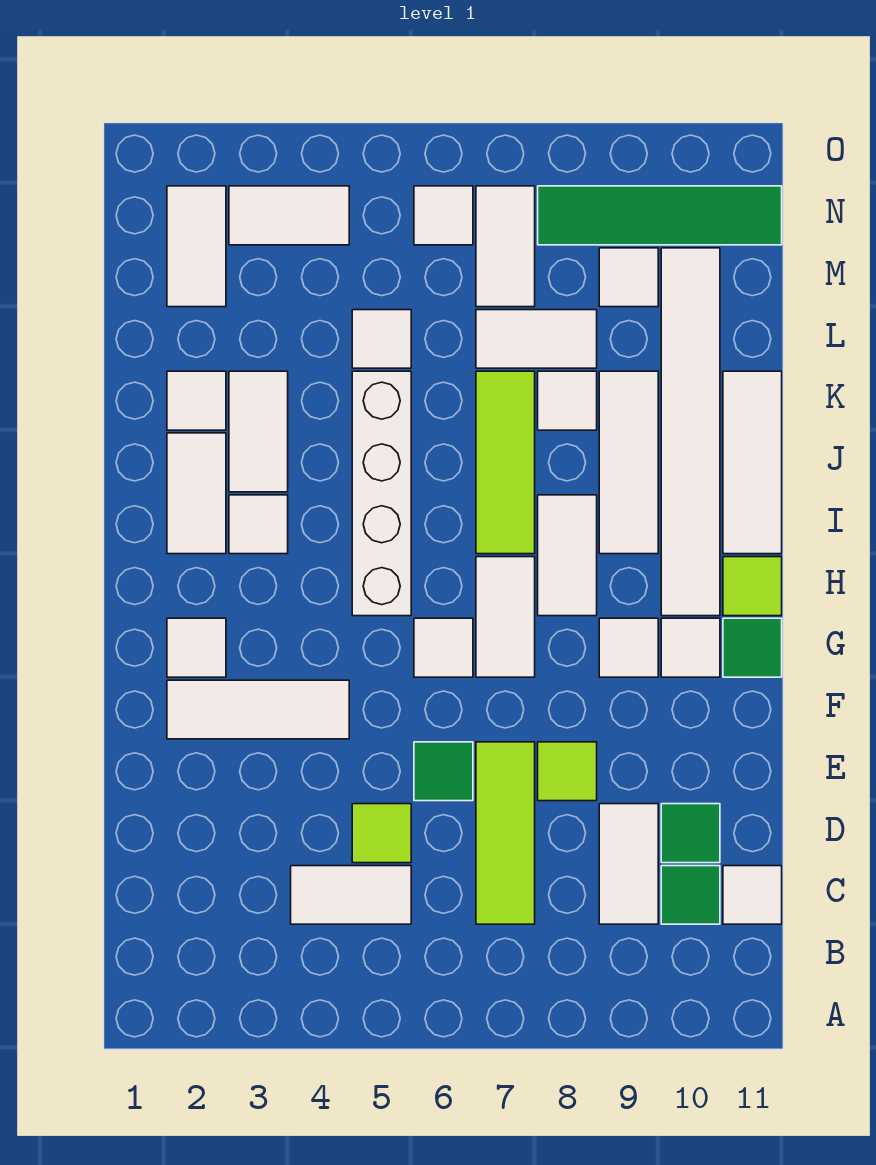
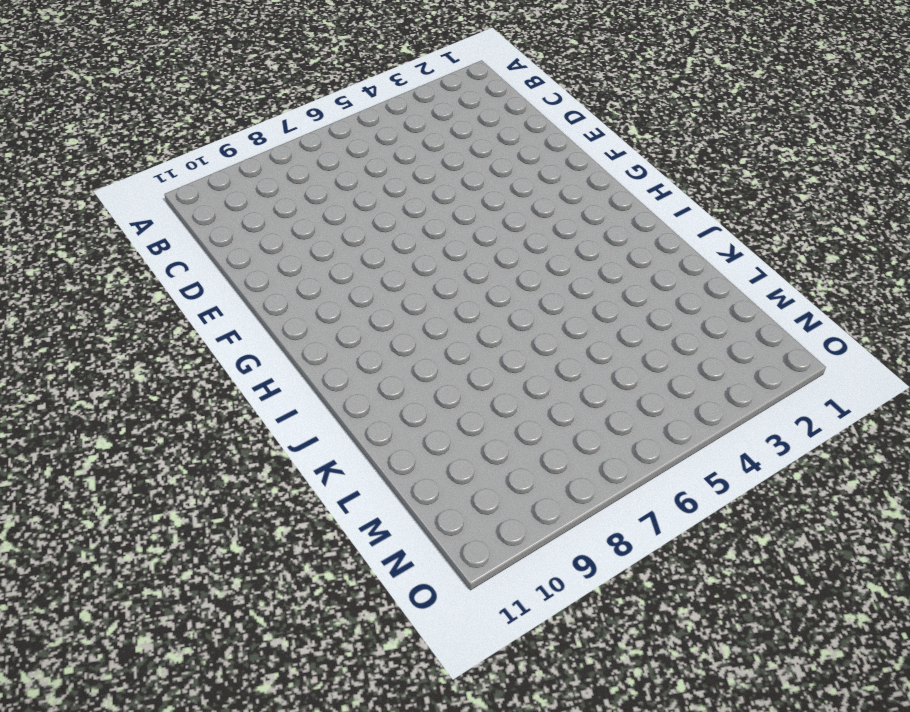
none -> white 1x2 tile [291,866,411,924]
none -> lime 1x3 tile [476,742,535,924]
none -> white 1x2 tile [599,804,658,924]
none -> green 1x1 tile [661,866,720,924]

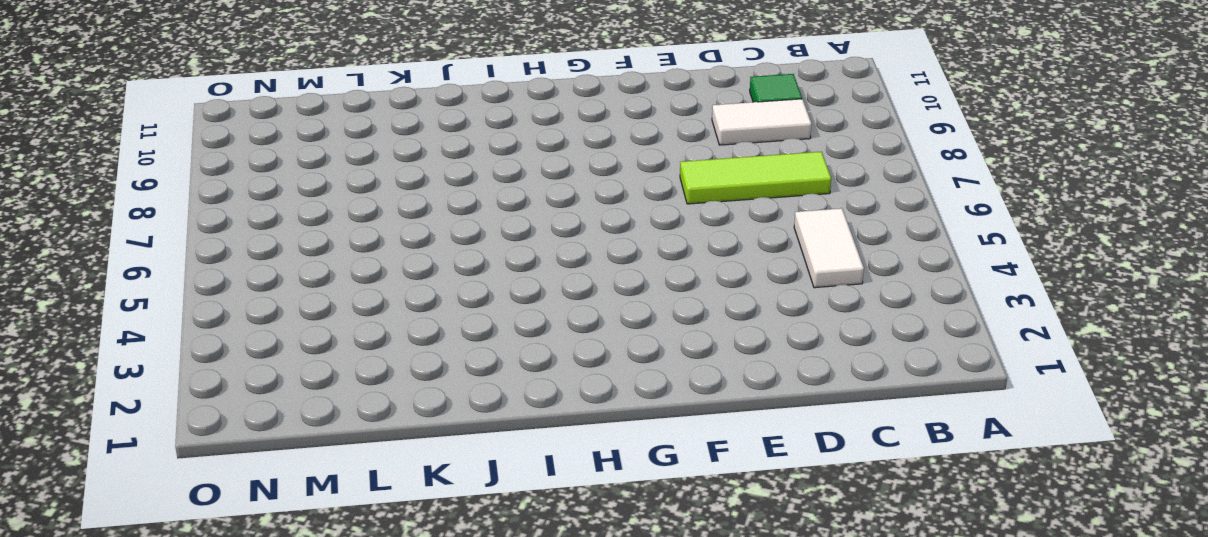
none -> white 1x1 tile [723,866,782,924]
none -> lime 1x1 tile [352,804,411,863]
none -> green 1x1 tile [661,804,720,863]
none -> green 1x1 tile [414,742,473,801]

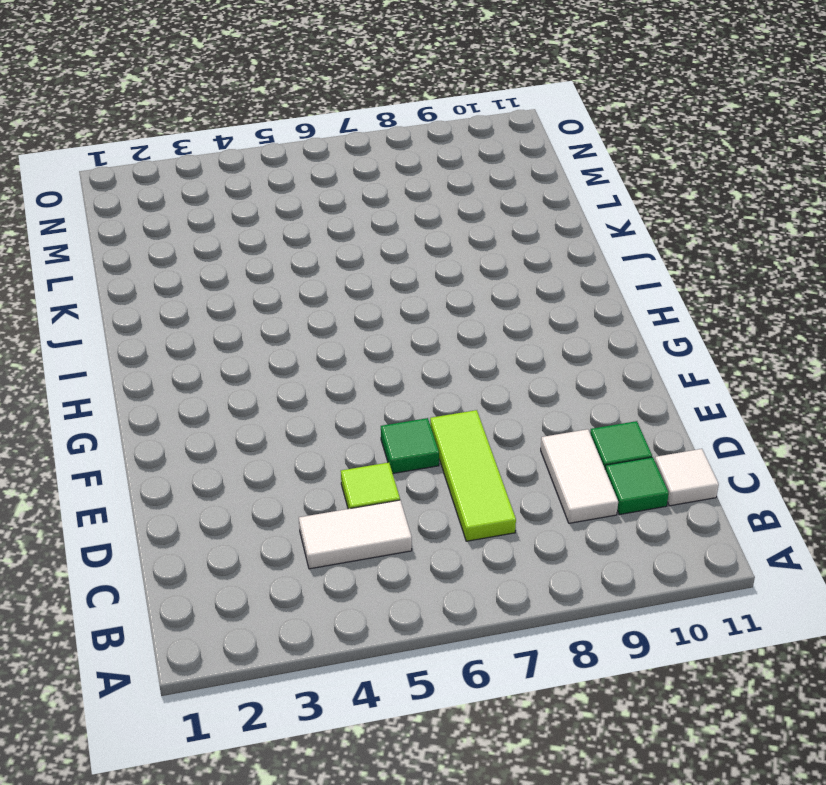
none -> lime 1x1 tile [538,742,597,801]
none -> white 1x3 tile [167,680,349,739]
none -> white 1x1 tile [167,618,226,677]
none -> white 1x1 tile [414,618,473,677]

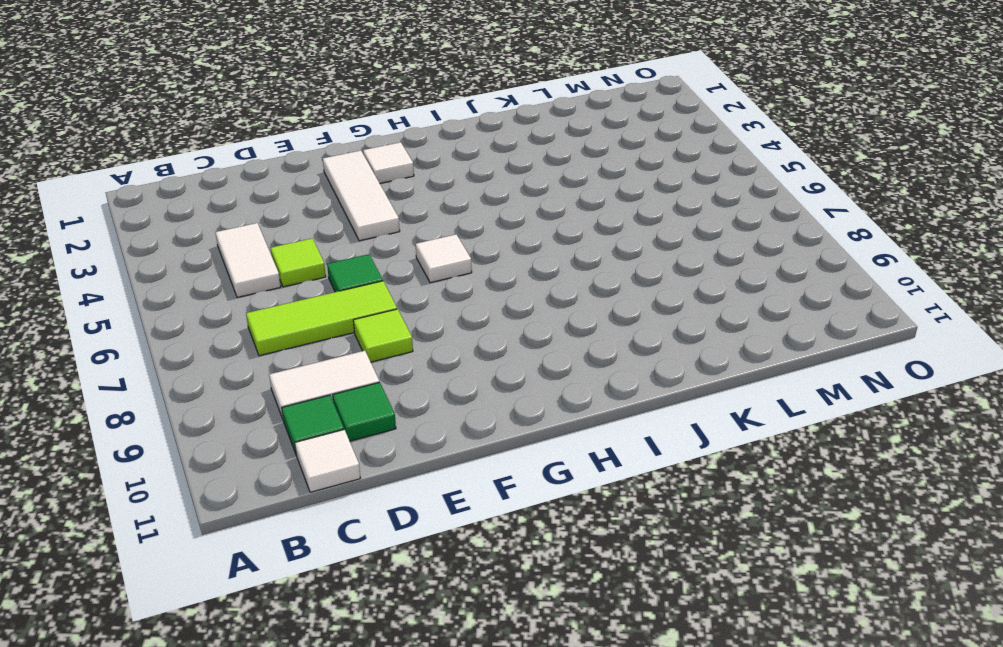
none -> white 1x2 tile [476,557,535,677]
none -> white 1x1 tile [599,618,658,677]
none -> white 1x1 tile [661,618,720,677]
none -> green 1x1 tile [723,618,782,677]

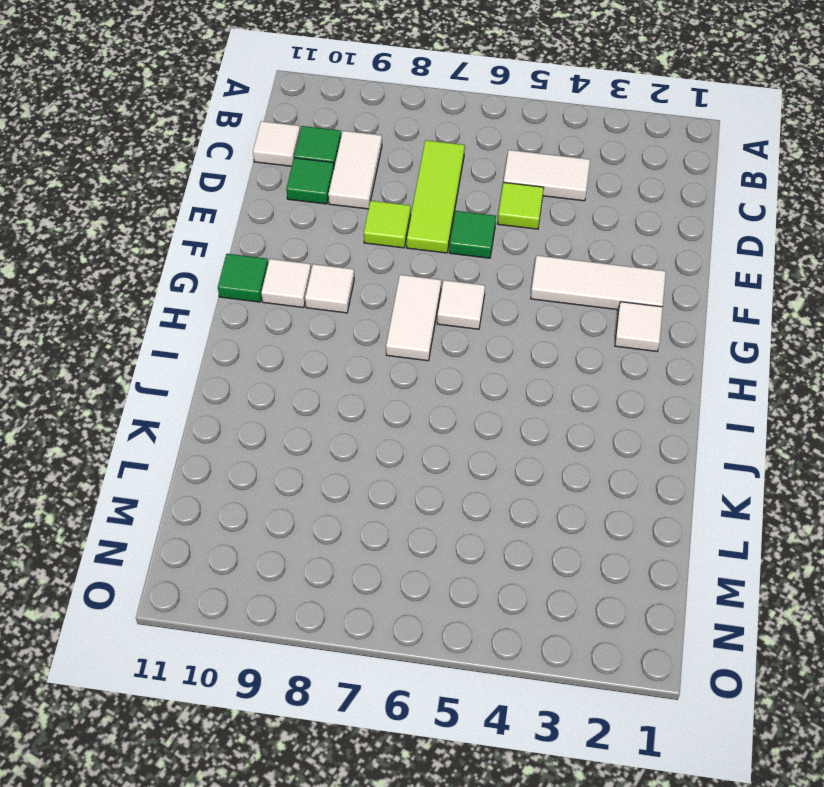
none -> white 1x4 brick [352,371,411,616]
none -> white 1x2 tile [538,495,597,616]
none -> white 1x6 tile [661,248,720,616]
none -> lime 1x1 tile [723,557,782,616]

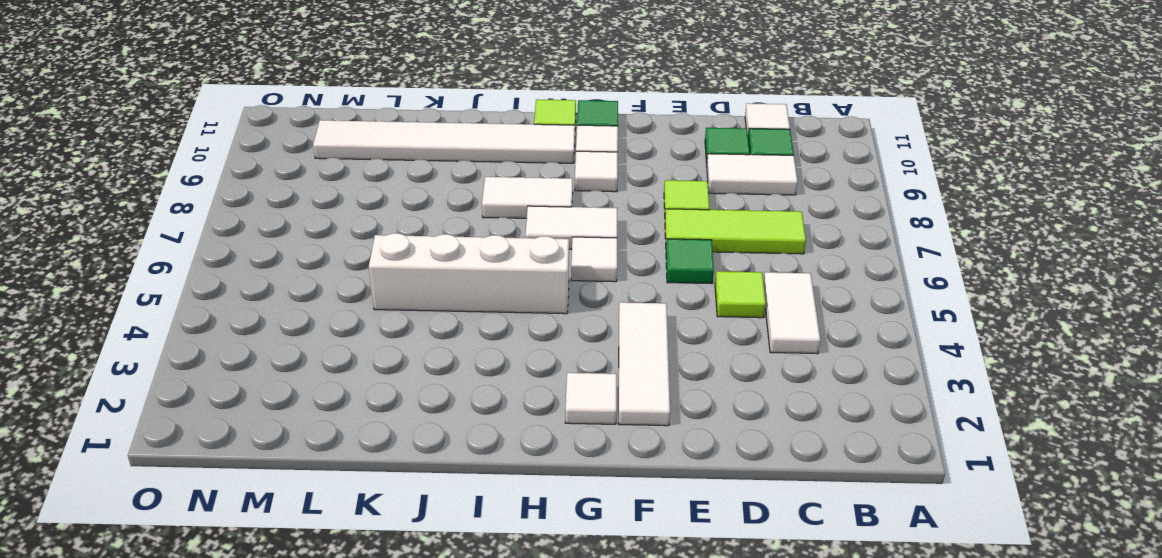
none -> white 1x2 tile [167,433,226,554]
none -> white 1x1 tile [229,495,288,554]
none -> lime 1x3 tile [476,371,535,554]
none -> white 1x3 tile [599,371,658,554]

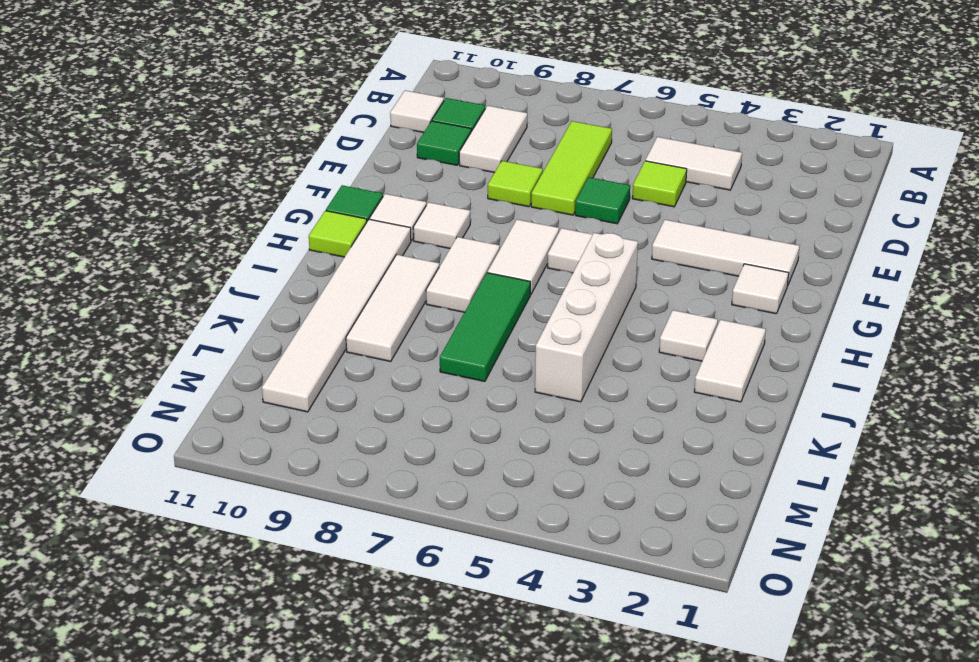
green 1x3 tile [440,273,530,381] -> lime 1x3 tile [476,371,535,554]
none -> white 1x3 tile [723,371,782,554]
none -> white 1x2 tile [229,371,288,492]
none -> white 1x1 tile [167,371,226,430]
none -> white 1x1 tile [538,371,597,430]

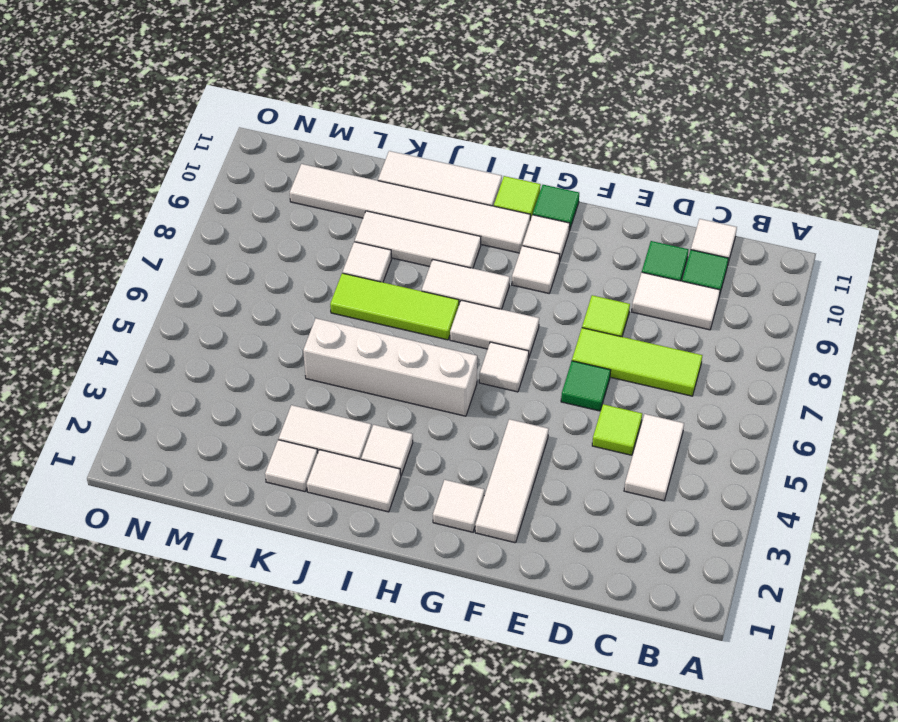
none -> white 1x1 tile [352,310,411,368]
none -> white 1x2 tile [476,310,597,368]
none -> white 1x2 tile [167,186,226,307]
none -> white 1x2 tile [476,186,535,307]

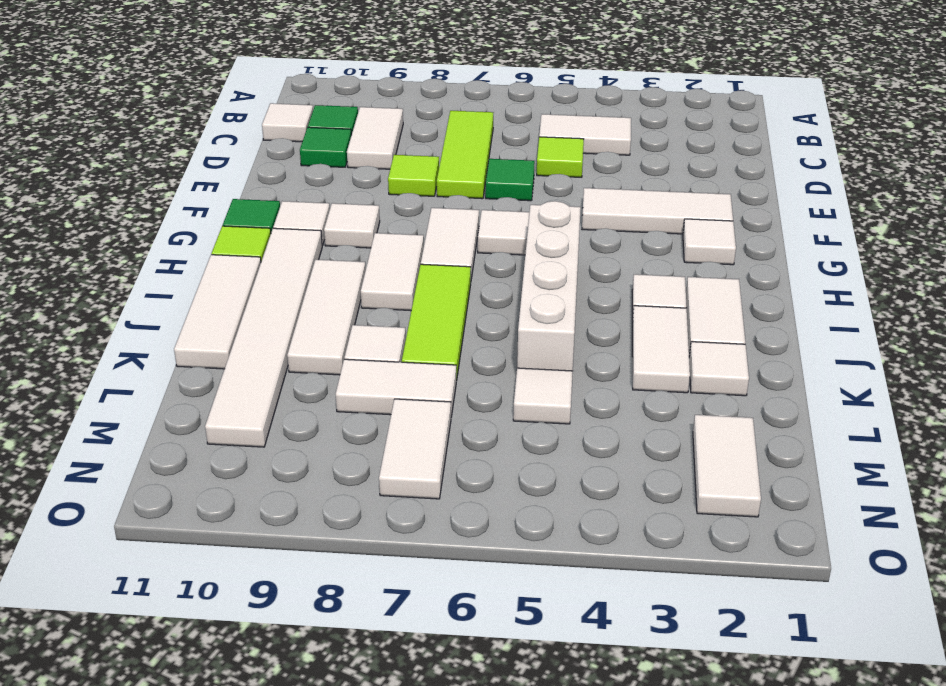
none -> white 1x1 tile [599,248,658,307]
none -> white 1x2 tile [229,186,349,245]
none -> white 1x1 tile [414,186,473,245]
none -> green 1x4 tile [538,186,782,245]

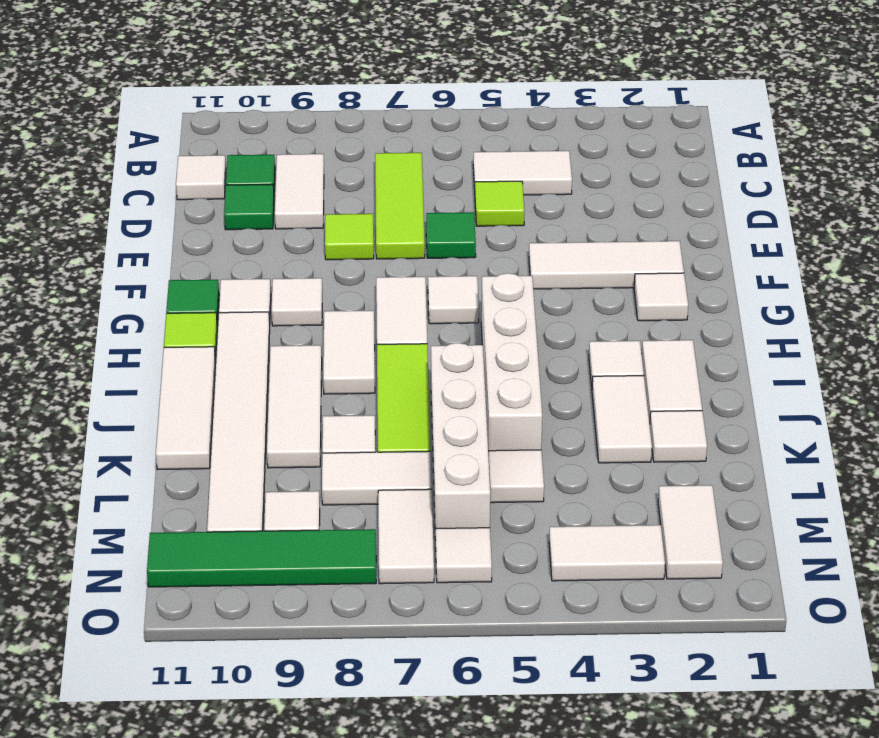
white 1x4 brick [431,343,490,540] -> none

